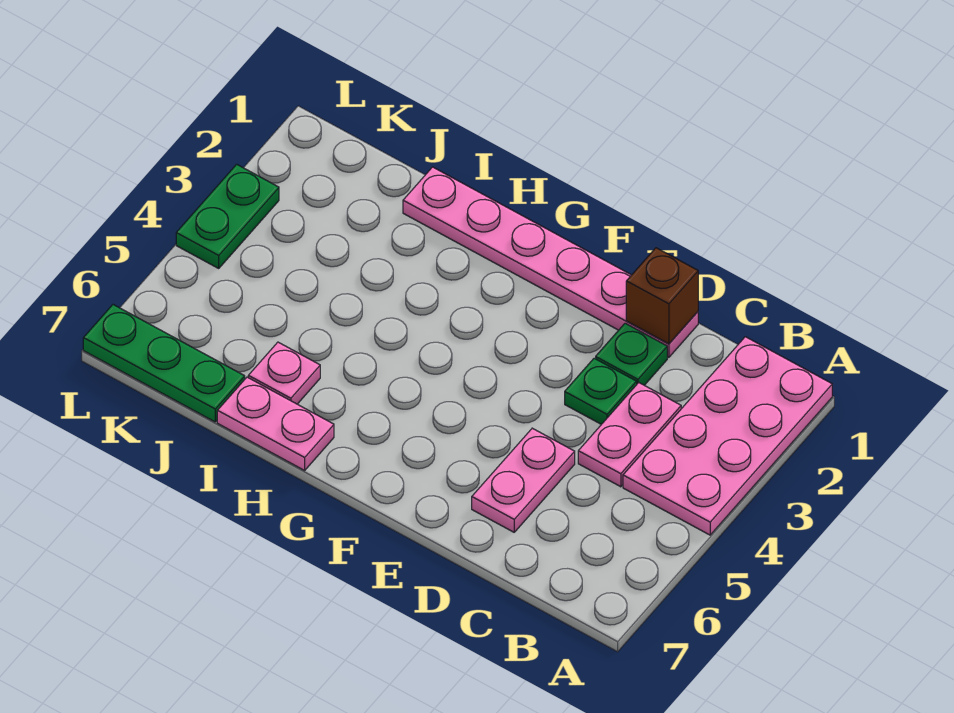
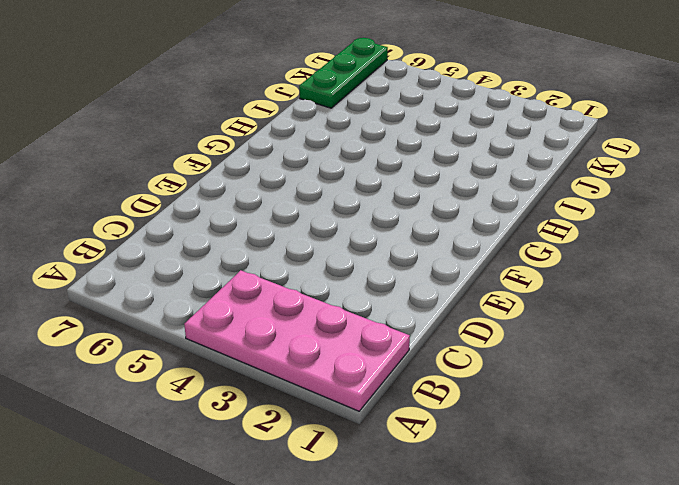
none -> pink 1x2 plate [578,383,681,487]
none -> pink 1x6 plate [403,167,698,357]

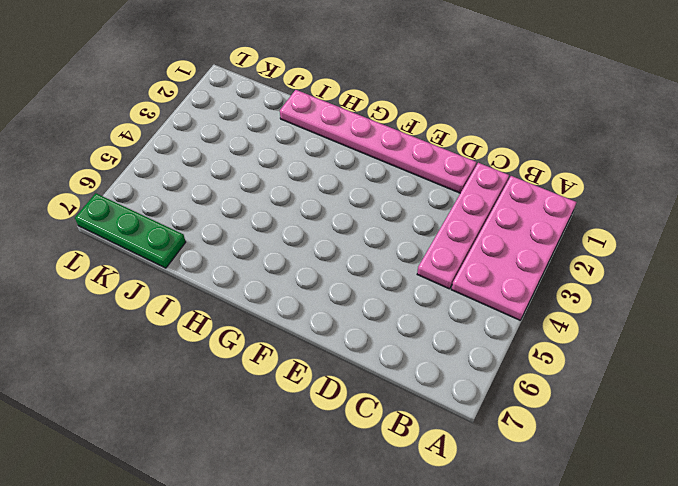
pink 1x4 plate [417,163,509,289] -> pink 1x2 plate [578,383,681,487]
none -> green 1x1 plate [596,323,667,385]
none -> green 1x1 plate [565,358,637,424]

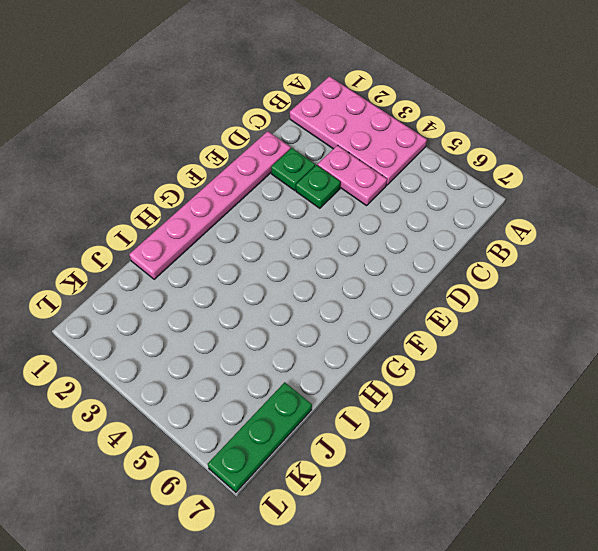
none -> pink 1x2 plate [472,428,575,532]
none -> pink 1x2 plate [217,377,334,470]

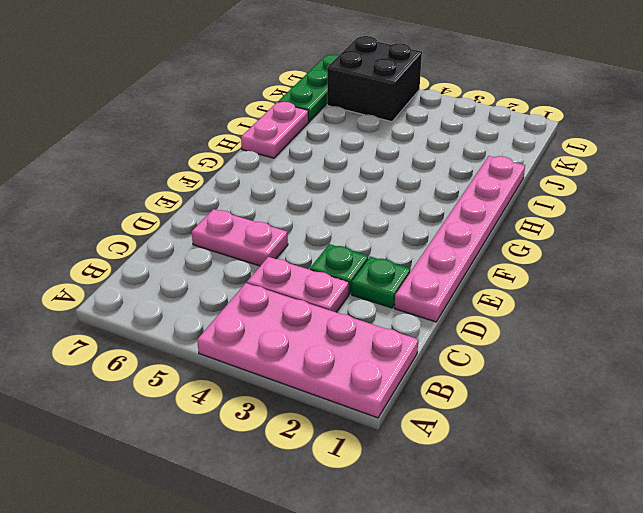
black 2x2 brick [327,36,422,122] -> none
none -> pink 1x1 plate [248,342,320,404]
none -> green 1x2 plate [176,164,279,268]

